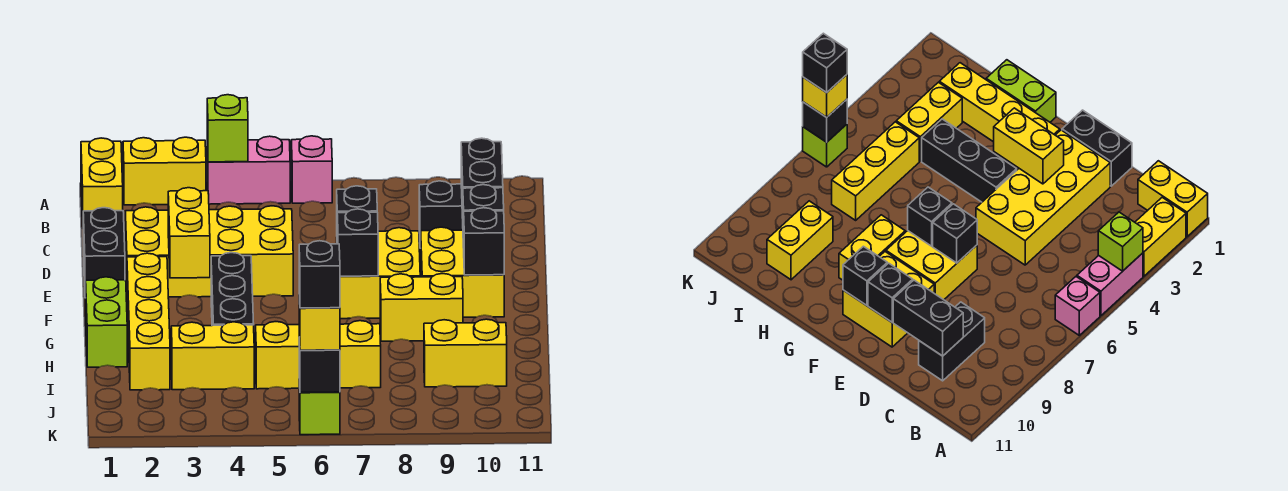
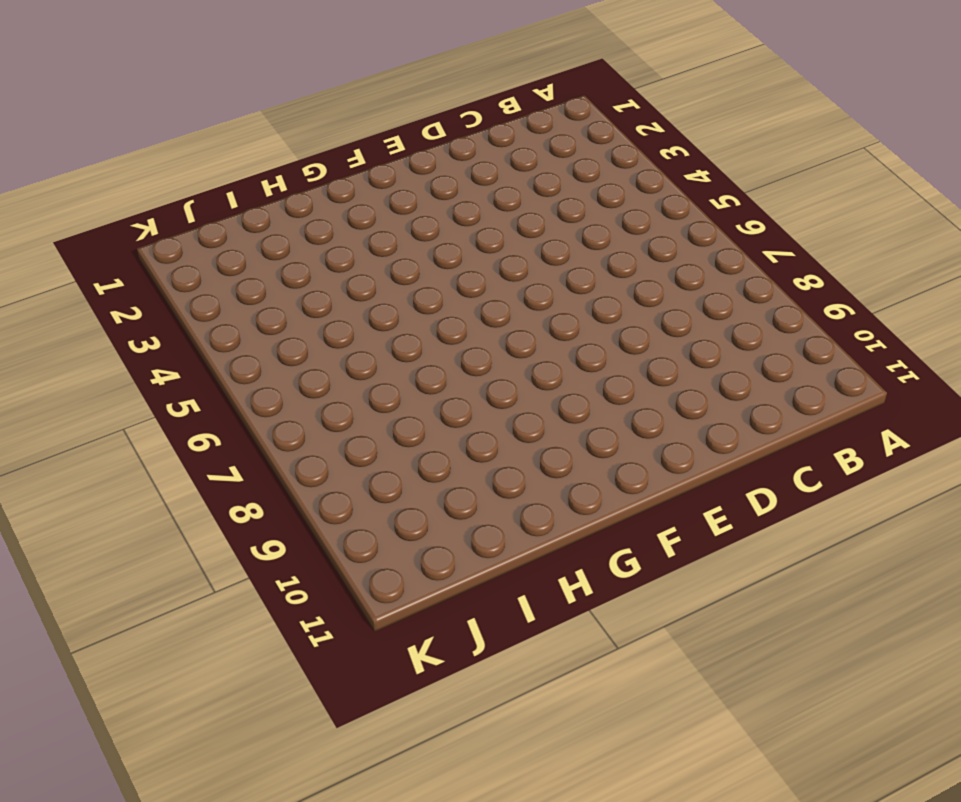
none -> yellow 1x2 brick [81,138,123,226]
none -> yellow 1x2 brick [123,137,206,205]
none -> pink 1x2 brick [207,136,290,204]

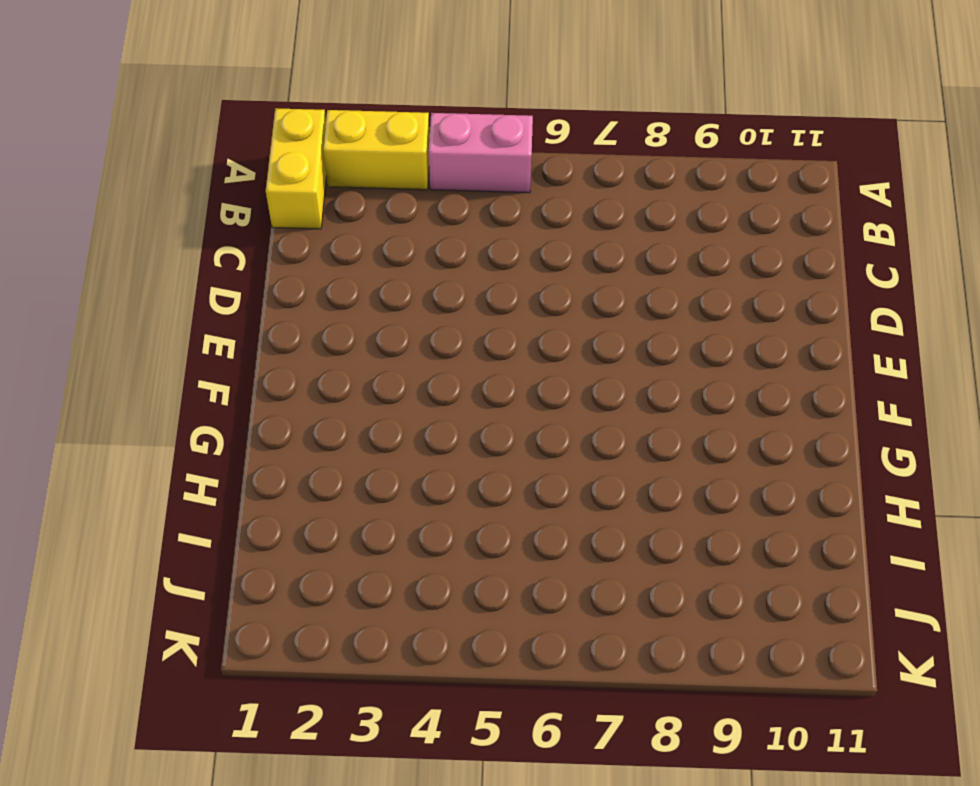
none -> pink 1x1 brick [291,136,332,203]
none -> black 1x2 brick [419,181,463,248]
none -> black 1x2 brick [83,208,125,298]

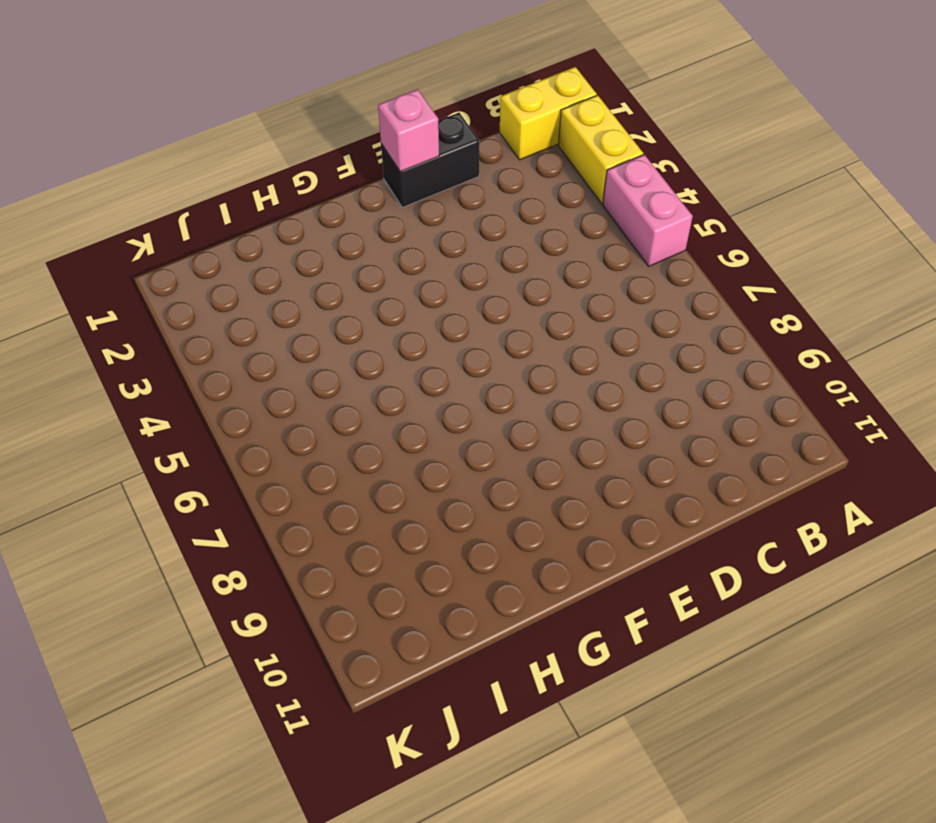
pink 1x1 brick [378,89,439,172] -> pink 1x1 brick moved to [291,136,332,203]
none -> black 1x2 brick [419,181,463,248]
none -> yellow 2x4 brick [125,206,293,297]
none -> yellow 2x2 brick [340,228,420,319]

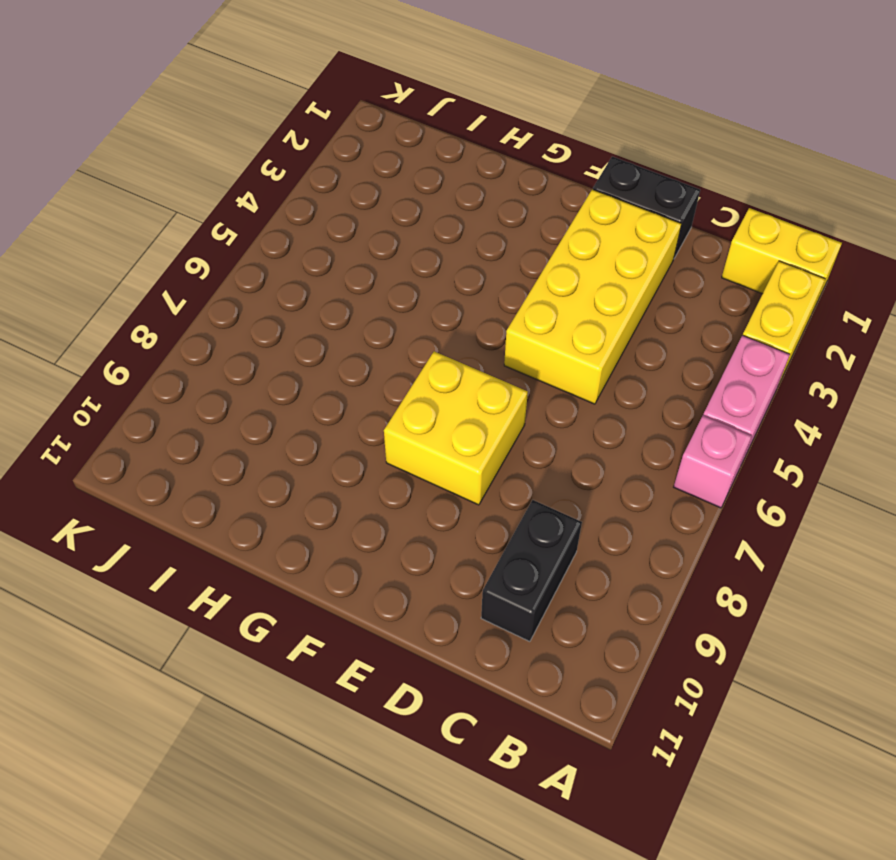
none -> yellow 2x2 brick [421,227,504,317]
none -> yellow 1x4 brick [127,253,170,390]
none -> black 1x3 brick [211,253,254,325]

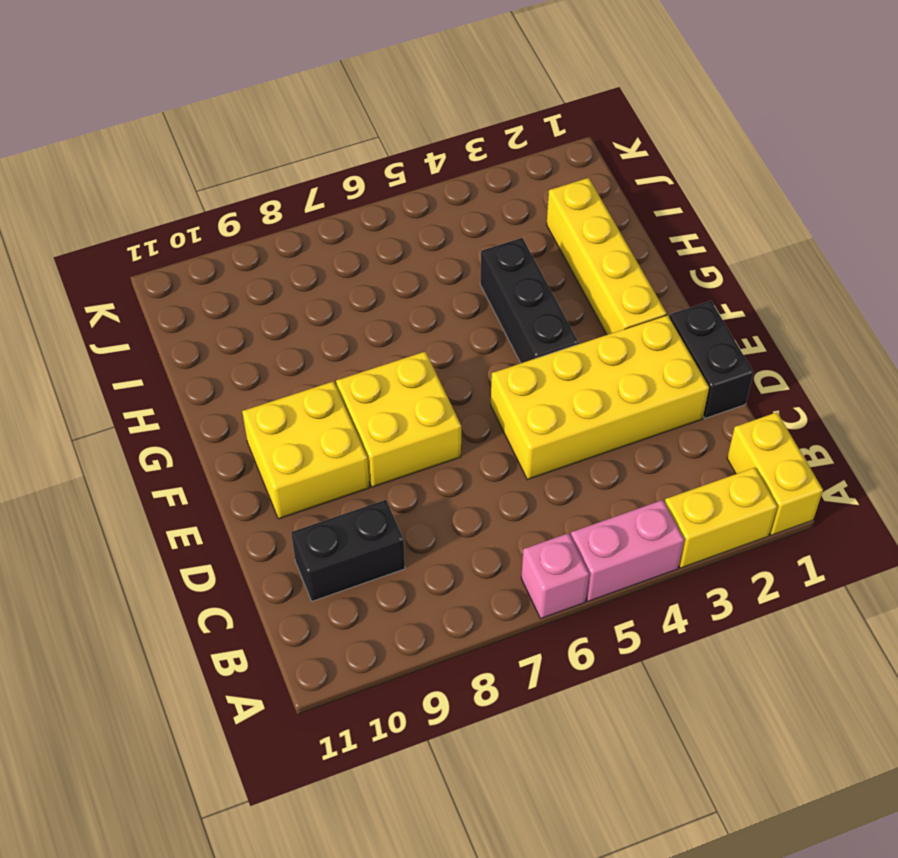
none -> lime 1x2 brick [86,277,127,367]
none -> yellow 1x2 brick [380,274,463,341]
none -> yellow 1x2 brick [171,322,254,390]

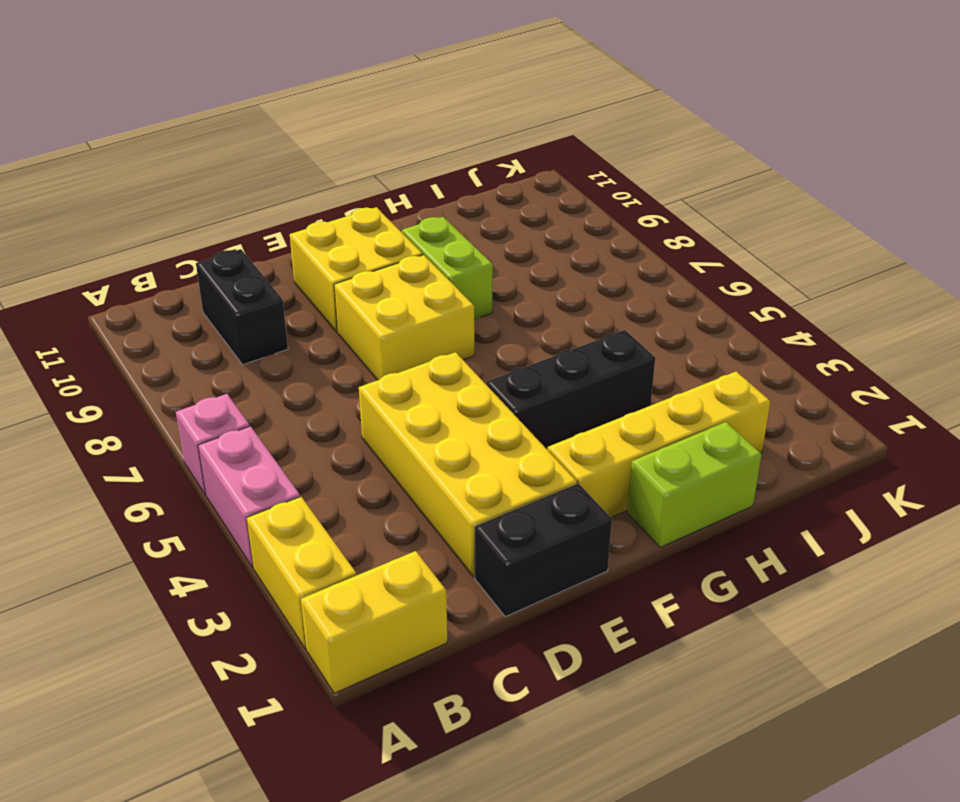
lime 1x2 brick [402,217,493,319] -> yellow 1x2 brick [380,274,463,341]
none -> yellow 1x2 brick [171,322,254,390]
none -> yellow 1x3 brick [256,321,381,389]
none -> yellow 1x2 brick [424,319,507,387]

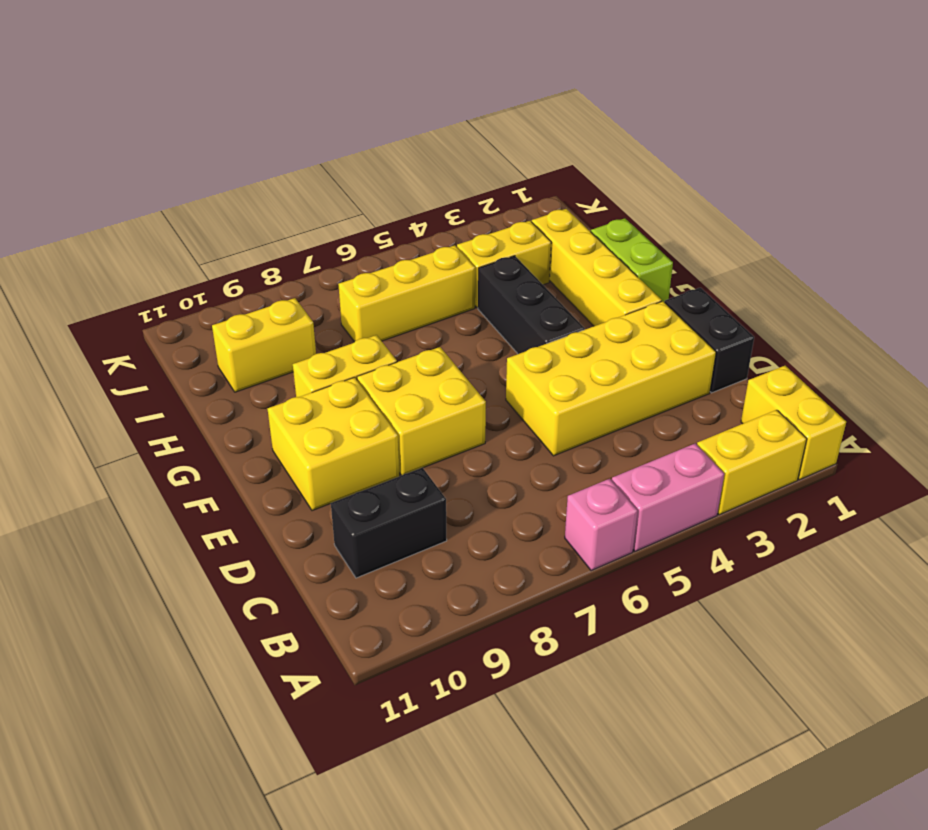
none -> lime 1x1 brick [299,380,340,435]
none -> lime 1x1 brick [207,95,248,162]
none -> black 1x2 brick [461,138,503,218]

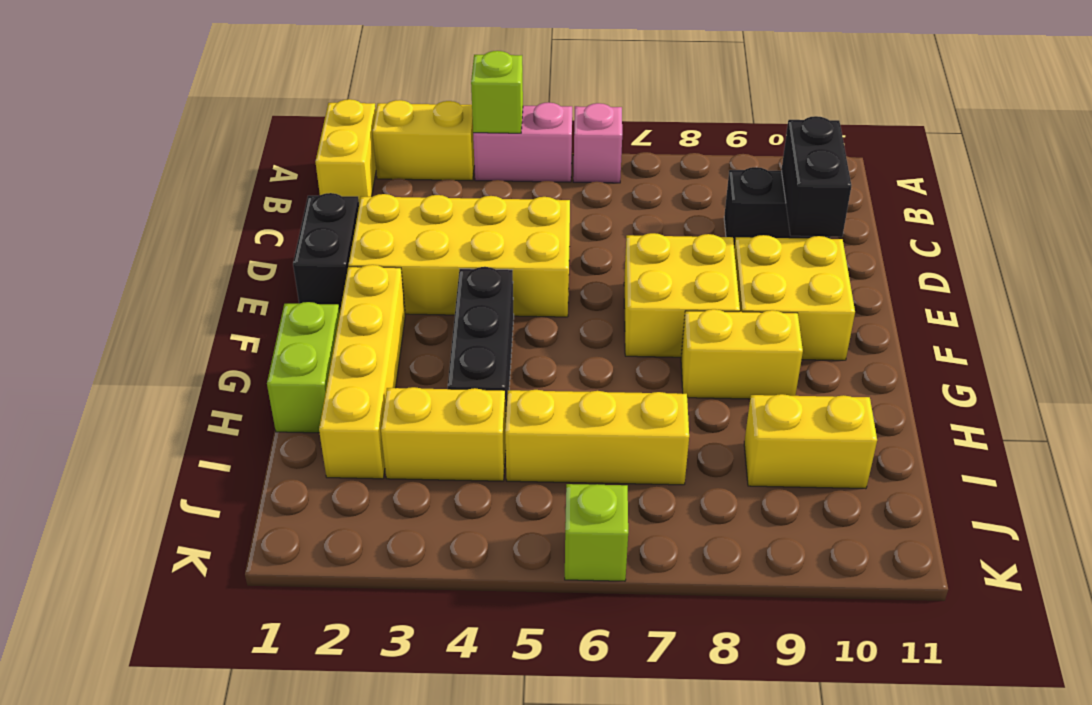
none -> yellow 1x2 brick [168,188,210,278]
none -> black 1x1 brick [337,186,377,213]
none -> black 1x1 brick [463,185,504,248]

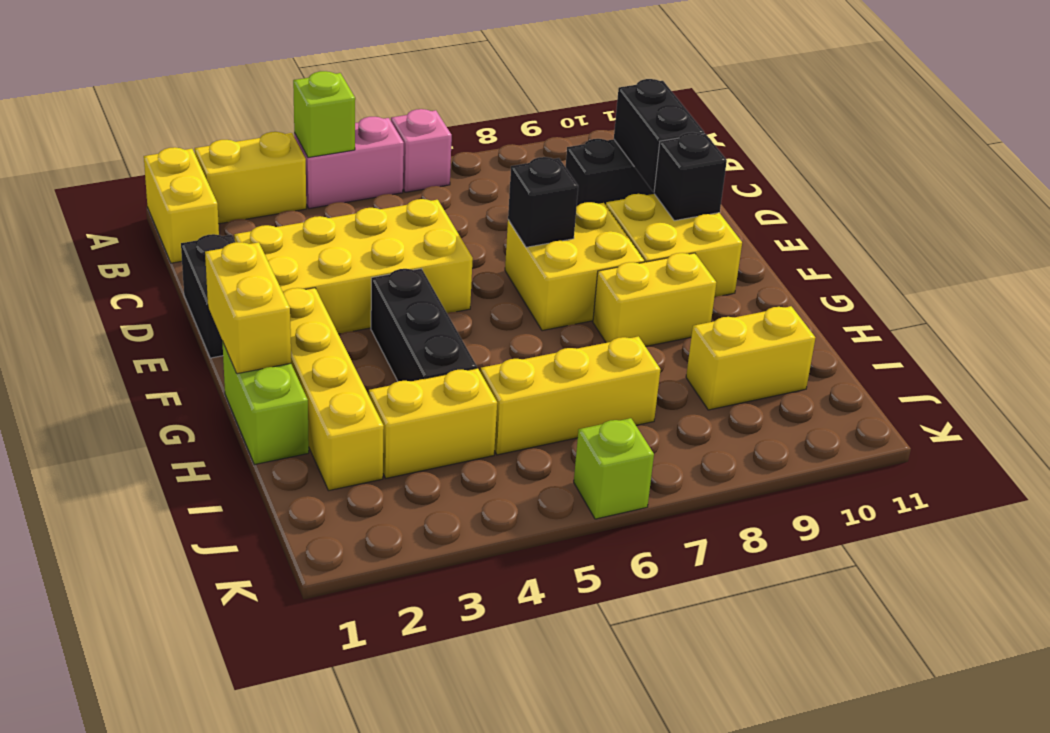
yellow 1x2 brick [205,242,291,374] -> yellow 1x2 brick moved to [168,188,210,278]
none -> black 1x1 brick [337,209,378,276]
none -> black 1x1 brick [464,208,504,275]
none -> black 1x1 brick [299,337,340,393]

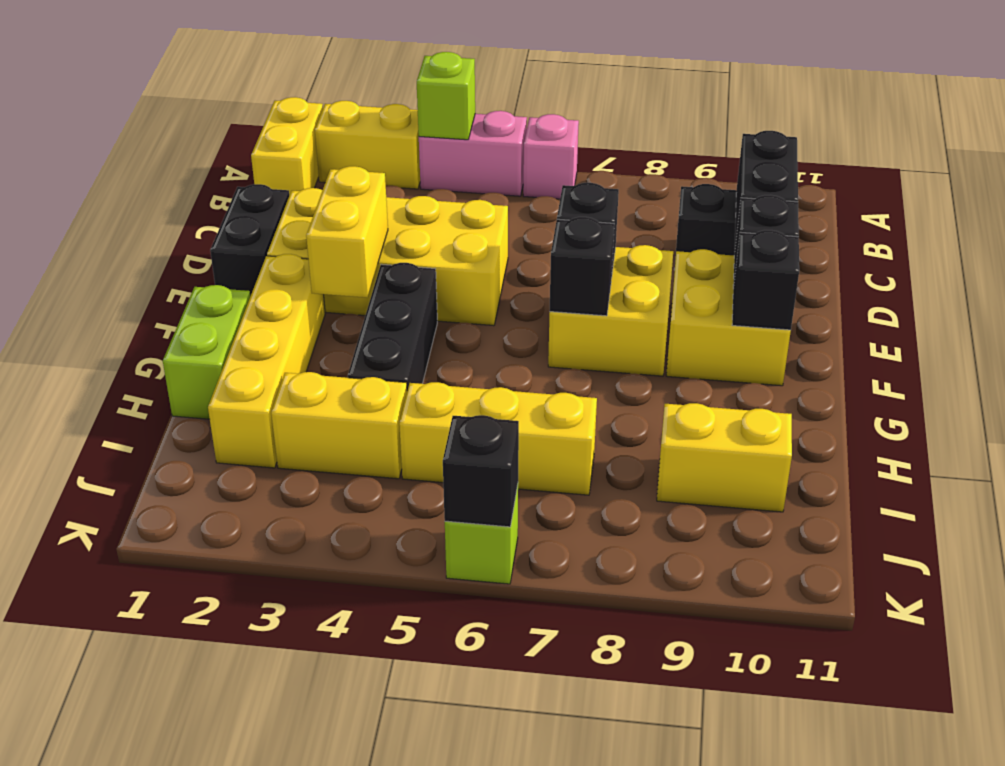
none -> yellow 1x2 brick [380,274,463,341]
none -> yellow 1x1 brick [299,295,340,350]
none -> black 1x1 brick [299,241,340,308]

